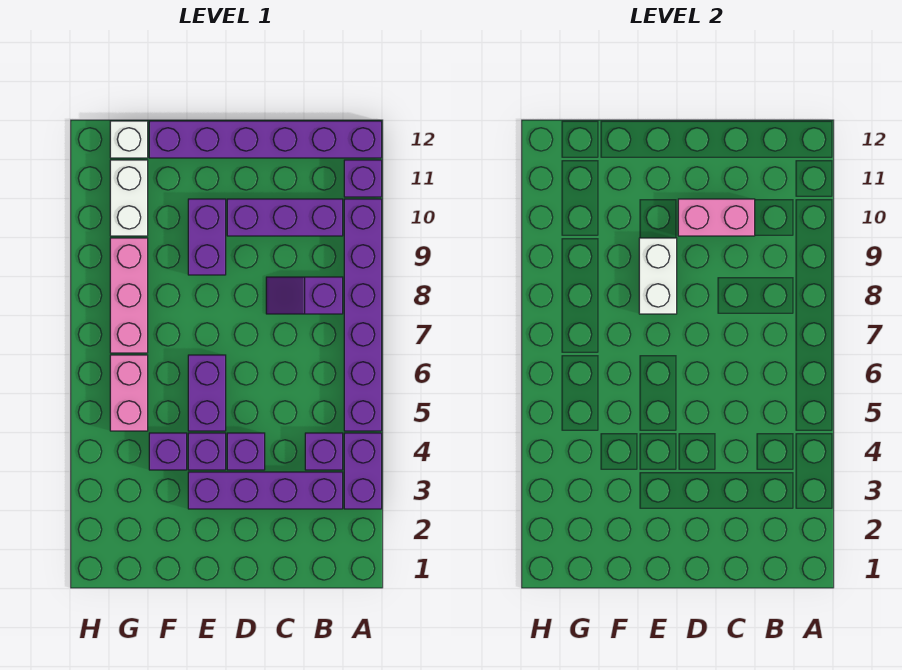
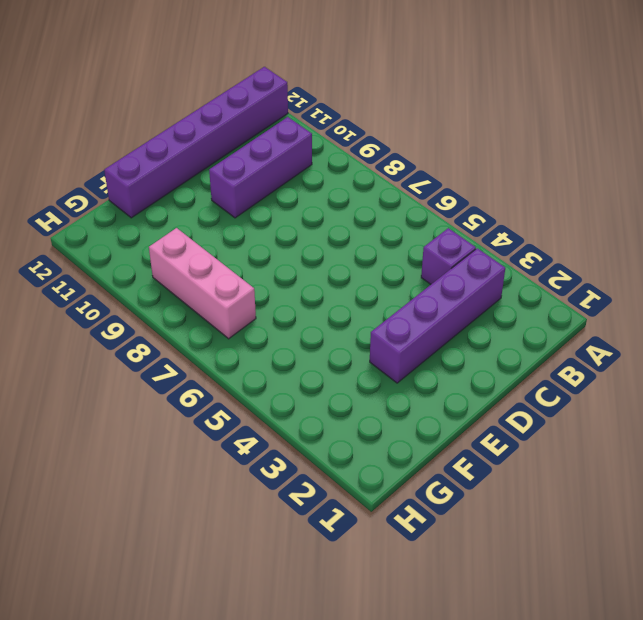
none -> purple 1x2 brick [344,433,382,509]
none -> purple 1x6 brick [344,199,382,431]
none -> purple 1x1 brick [344,160,382,197]

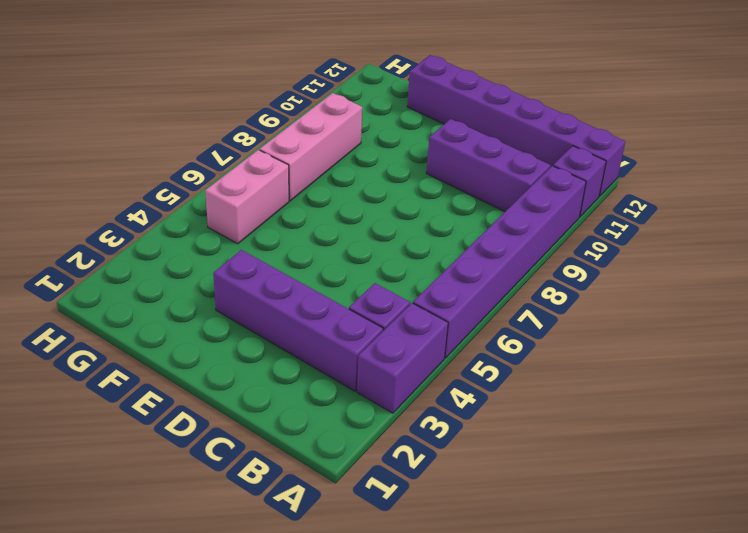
none -> purple 1x2 slope [266,277,343,314]
none -> purple 1x1 brick [227,433,265,470]
none -> purple 1x1 brick [188,433,226,470]

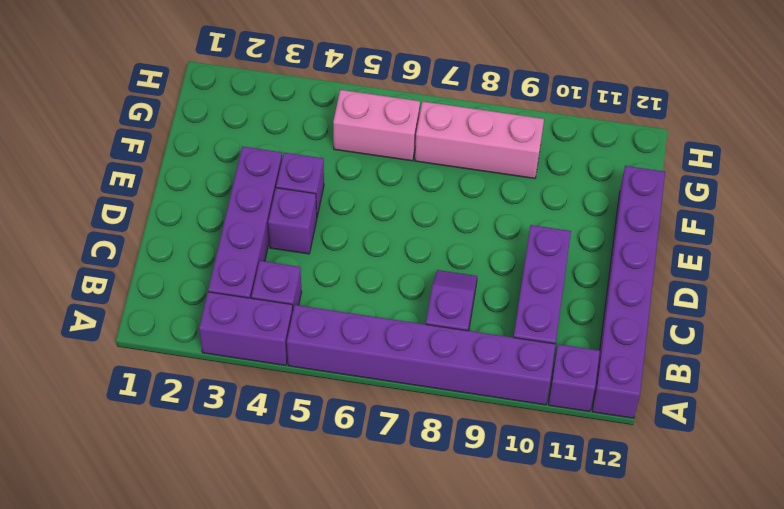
none -> purple 1x2 brick [188,355,226,431]
none -> purple 1x2 brick [188,199,226,275]
none -> purple 1x1 brick [149,433,187,470]

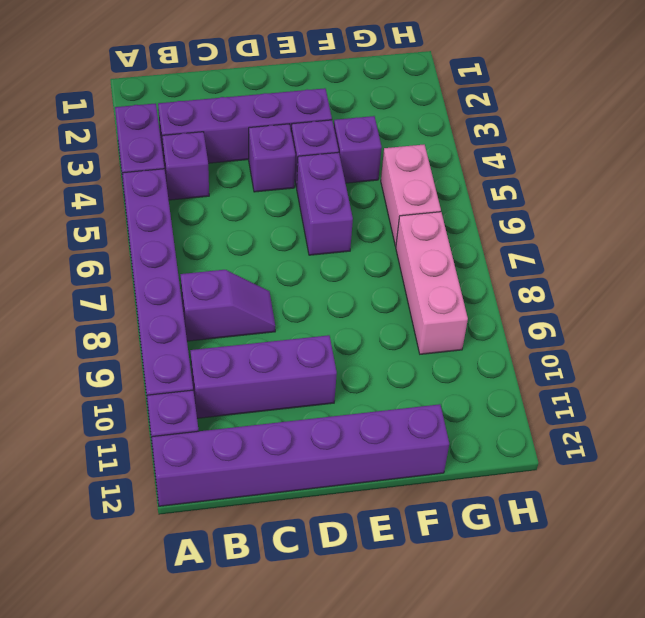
none -> purple 1x2 brick [188,199,226,275]
none -> white 1x2 brick [110,160,148,236]
none -> white 1x1 brick [110,121,148,158]

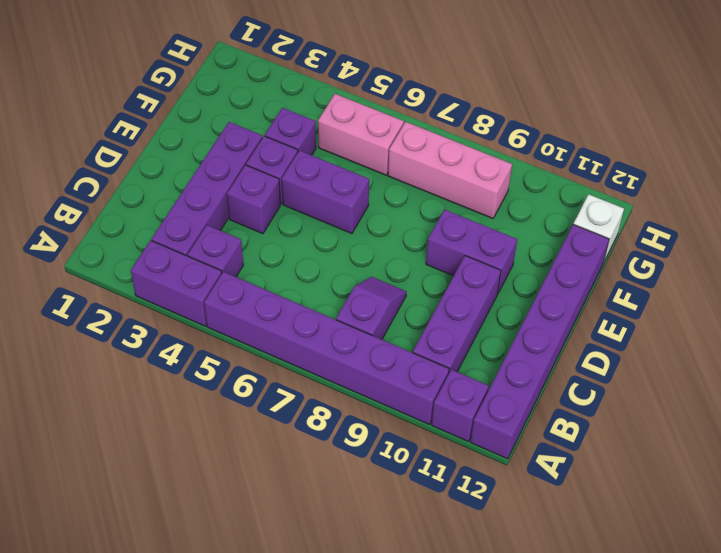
none -> white 1x2 brick [110,160,148,236]
none -> pink 1x2 brick [678,199,755,236]
none -> white 1x2 brick [639,238,677,314]

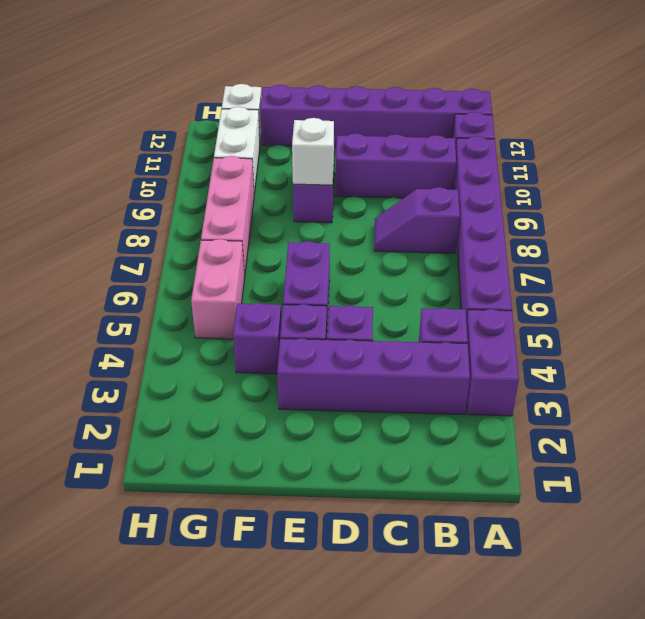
white 1x1 brick [292,118,334,185] -> white 1x2 brick [639,238,677,314]
none -> pink 1x2 brick [678,199,755,236]

